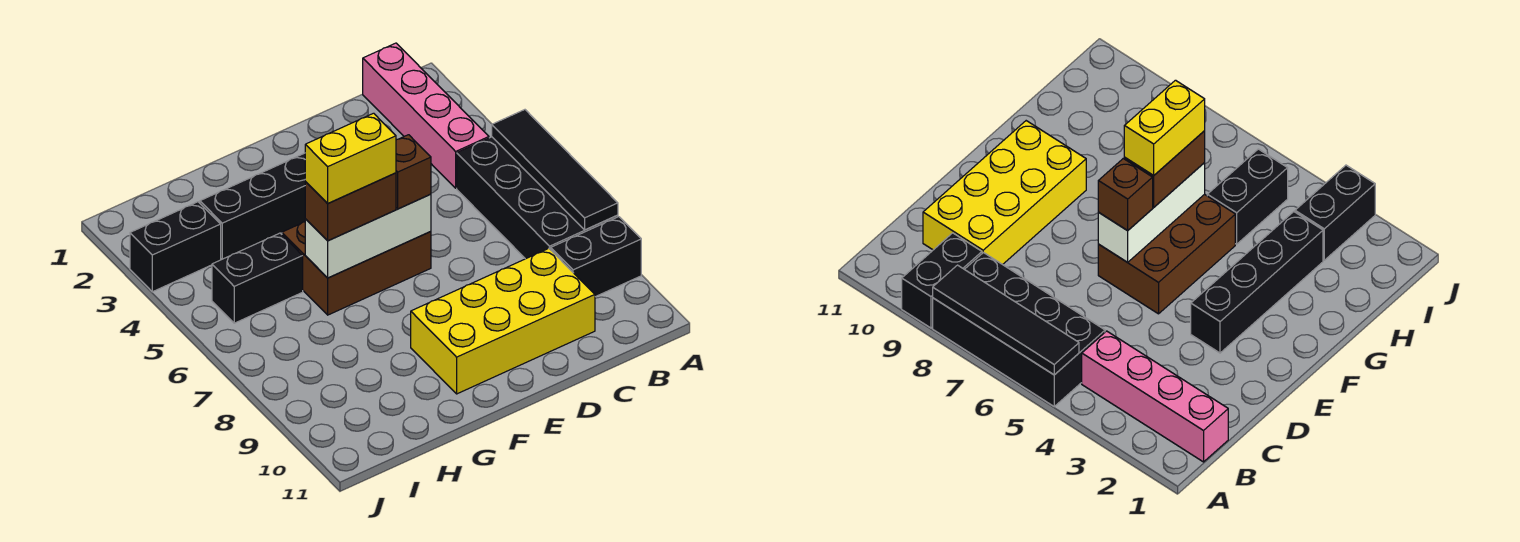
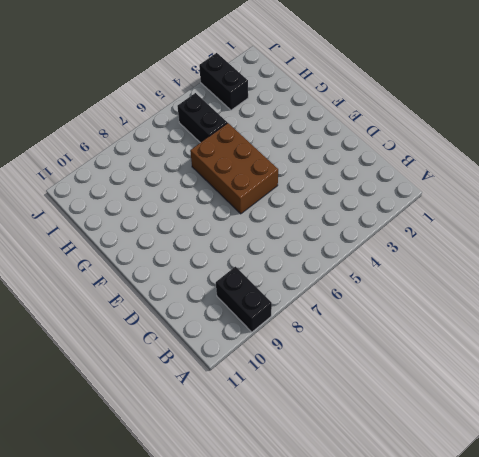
none -> black 2x4 brick [457,137,618,259]
none -> pink 1x4 brick [363,43,489,188]
none -> yellow 2x4 brick [411,248,595,394]

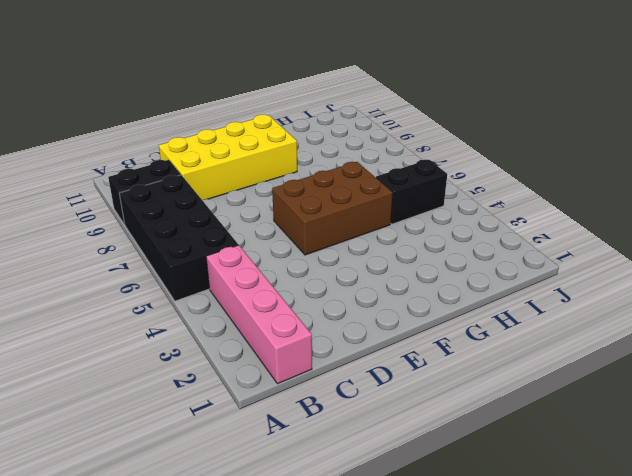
none -> black 1x4 brick [200,153,305,259]
none -> black 1x2 brick [130,202,221,292]
none -> black 1x4 tile [492,110,618,230]

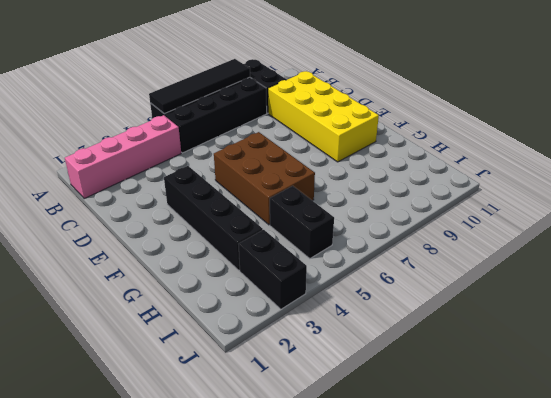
none -> white 1x3 brick [305,194,431,278]
none -> brown 1x1 brick [396,135,431,209]
none -> brown 1x2 brick [305,173,396,241]

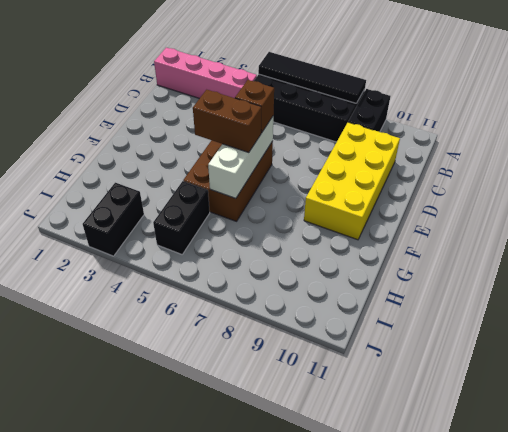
brown 1x2 brick [193,90,261,153] -> brown 1x2 brick turned to [305,173,396,241]
none -> black 1x4 brick [200,153,305,259]
none -> yellow 1x2 brick [305,113,396,203]

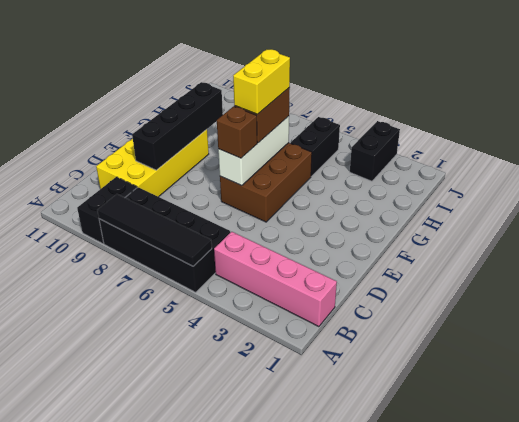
black 1x4 brick [132,82,223,170] -> black 1x4 brick moved to [200,153,305,259]

